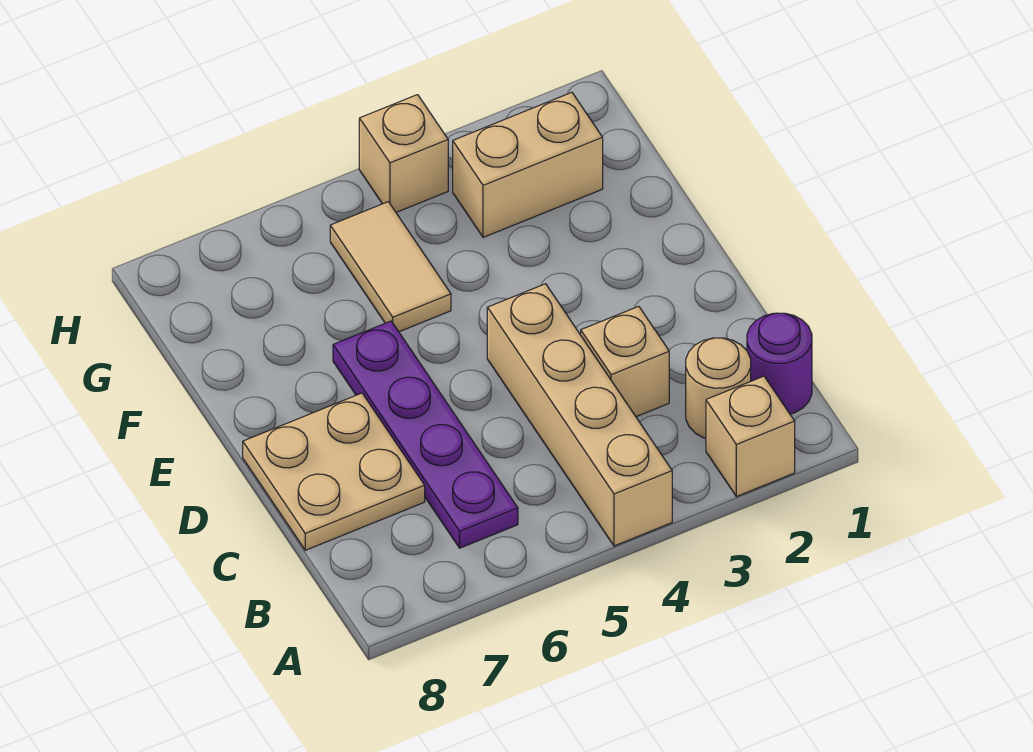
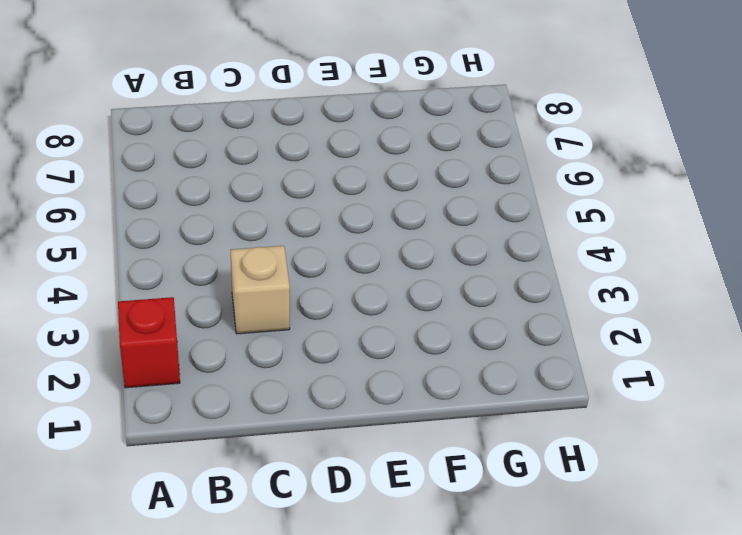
red 1x1 brick [118,297,180,388] -> tan 1x1 brick [706,376,795,497]
none -> tan 1x4 brick [487,284,672,546]
none -> purple 1x1 round brick [747,313,812,414]

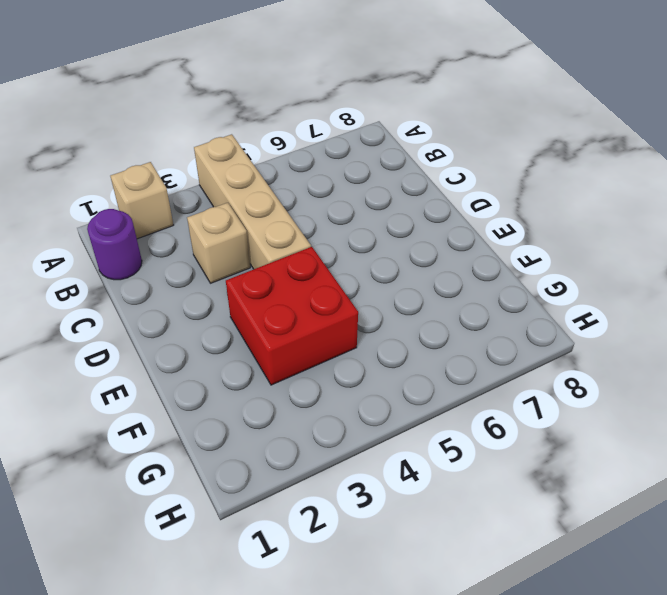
red 2x2 brick [226,247,358,385] -> none
none -> tan 1x1 round brick [686,338,751,438]
none -> purple 1x4 plate [333,321,518,548]

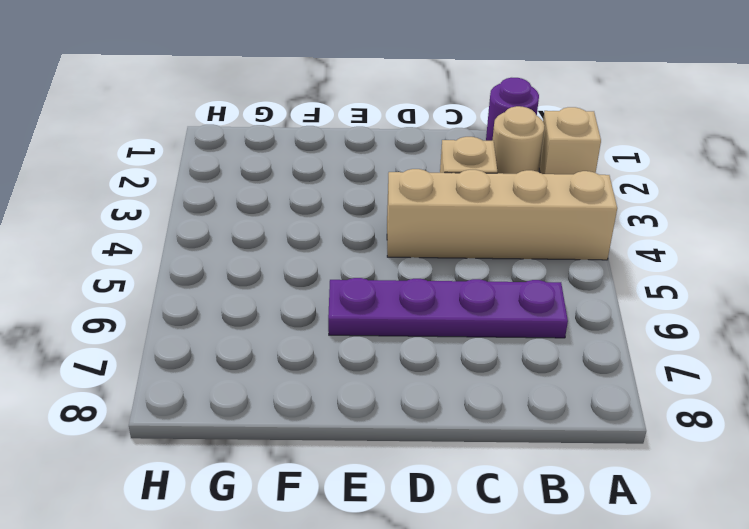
none -> tan 2x2 plate [243,393,425,550]
none -> tan 1x2 tile [330,202,451,332]

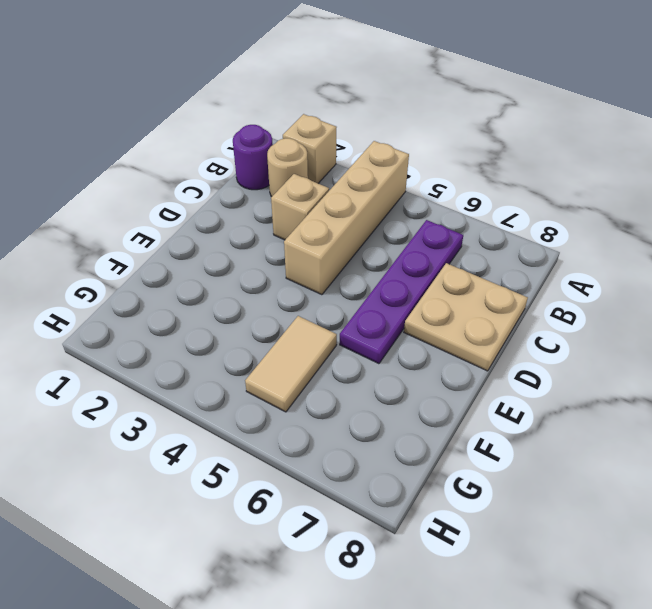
none -> tan 1x2 brick [453,92,603,237]
none -> tan 1x1 brick [359,95,448,212]

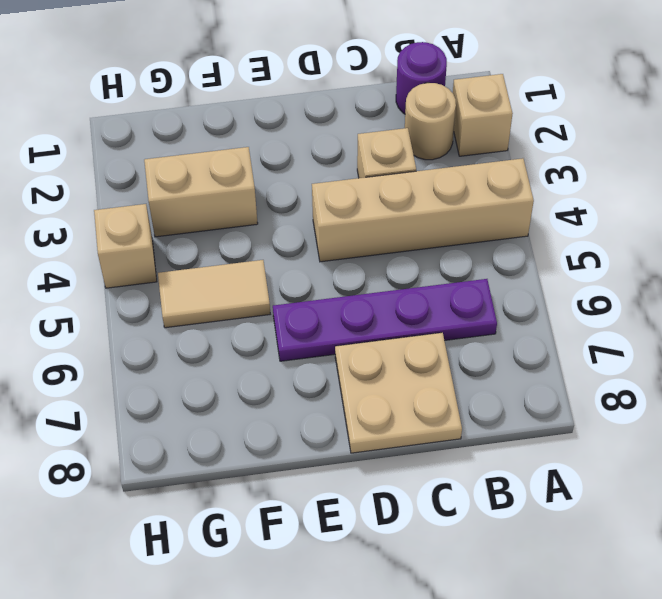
tan 1x2 brick [144,147,258,237] -> tan 1x2 brick turned to [453,92,603,237]

